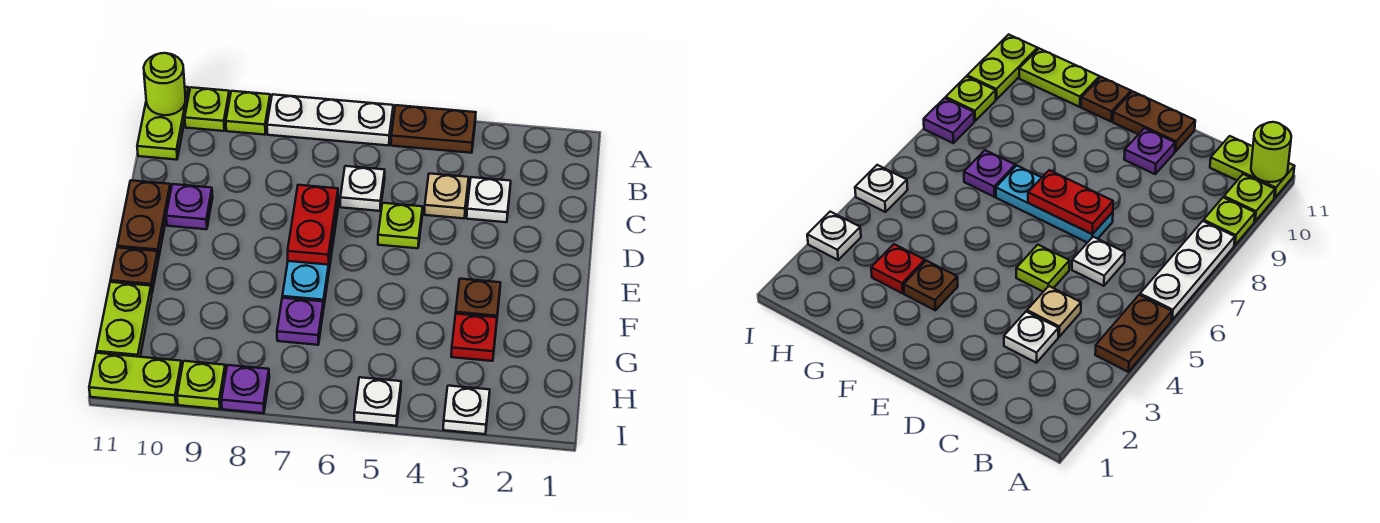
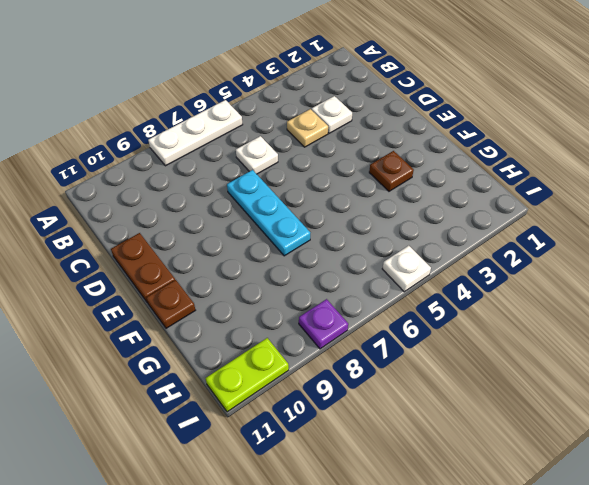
none -> brown 1x2 plate [391,105,476,153]
none -> lime 1x1 plate [226,91,270,135]
none -> lime 1x1 plate [185,87,230,131]

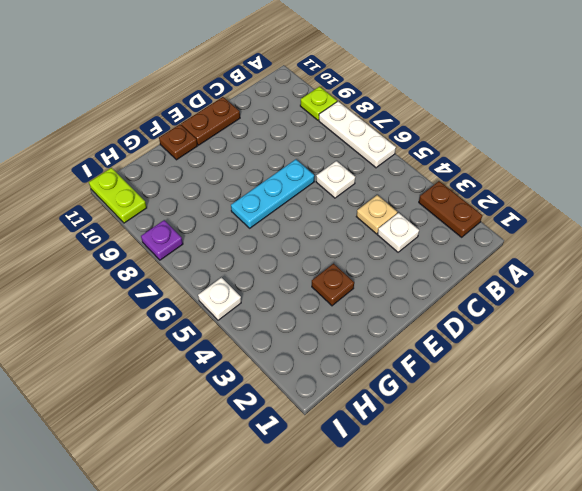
brown 1x2 plate [419,181,482,237] -> brown 1x2 plate moved to [391,105,476,153]
none -> lime 1x1 plate [185,87,230,131]
none -> lime 1x2 plate [137,87,189,160]
none -> lime 1x1 plate [378,203,423,248]

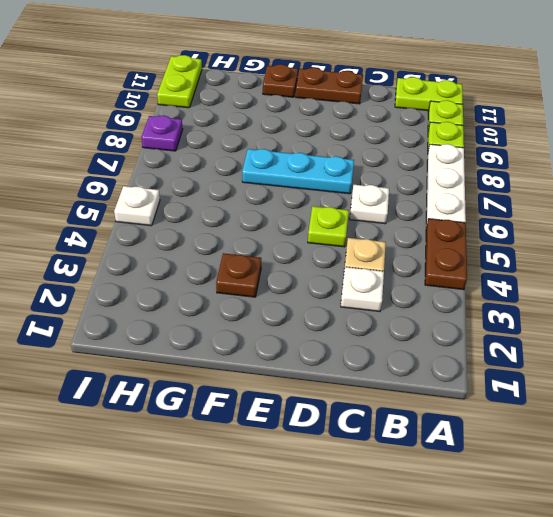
none -> purple 1x1 plate [166,184,213,229]
none -> red 1x1 plate [451,314,497,361]
none -> purple 1x1 plate [277,298,323,345]

